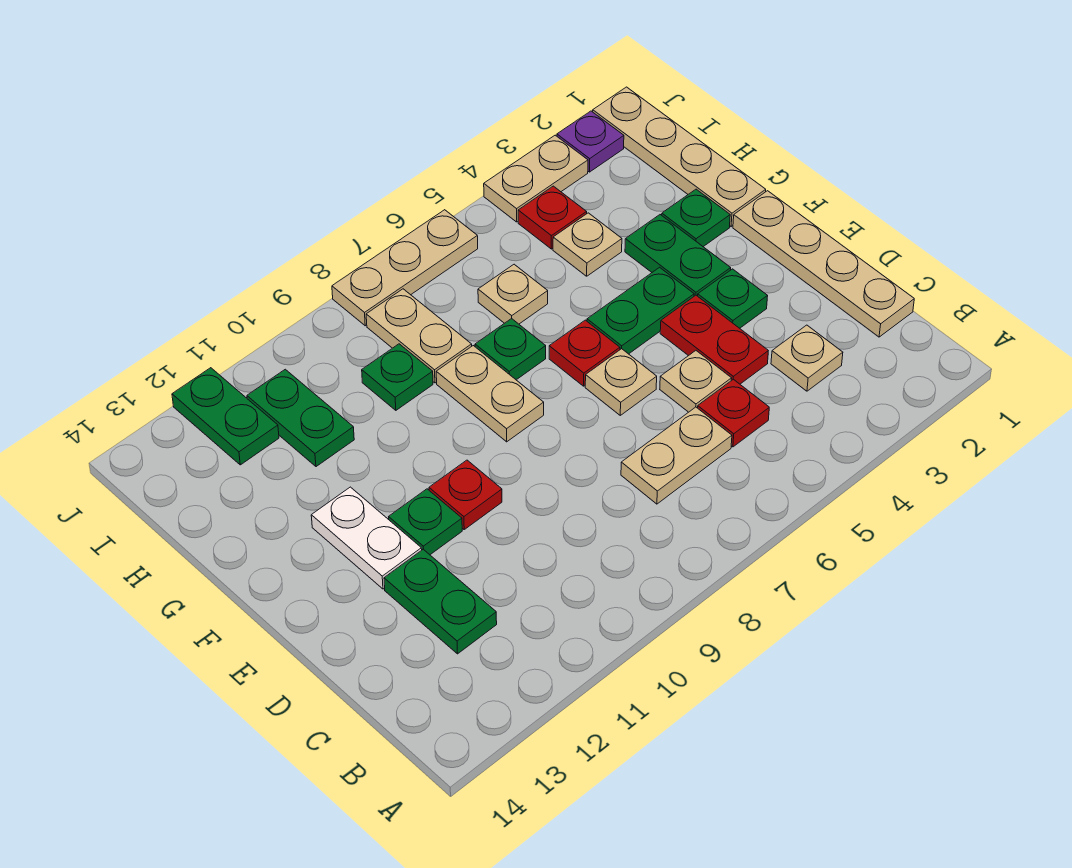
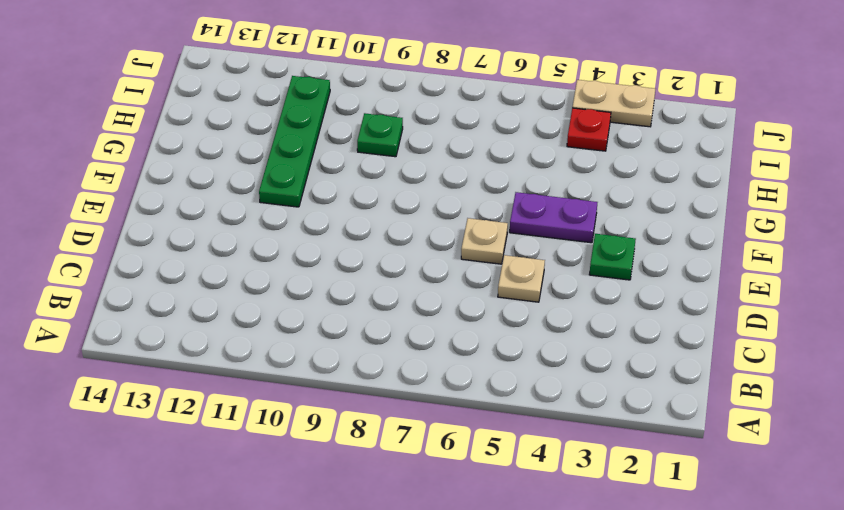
purple 1x2 plate [510,192,597,243] -> green 1x2 plate [587,267,694,354]
green 1x4 plate [259,76,330,207] -> green 1x2 plate [247,369,354,467]
none -> tan 1x4 plate [733,191,914,337]
none -> tan 1x1 plate [771,325,843,391]
none -> red 1x1 plate [698,379,769,447]

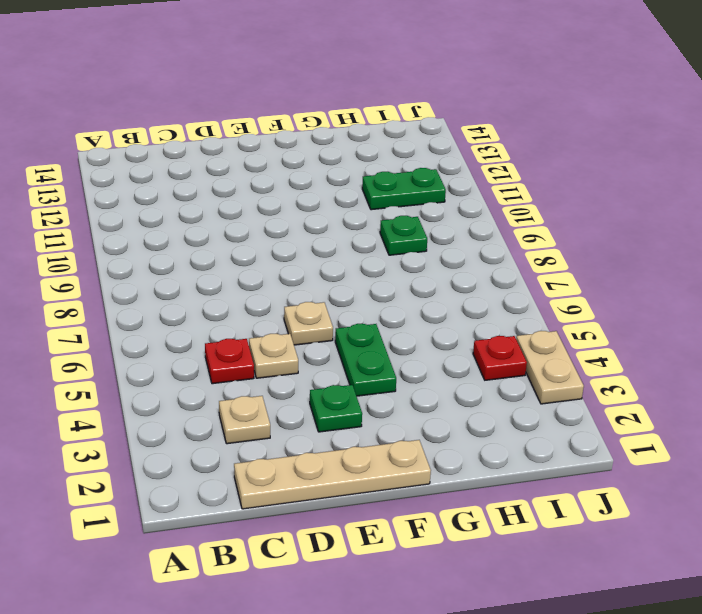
none -> tan 1x2 plate [621,407,732,504]
none -> green 1x2 plate [384,549,497,654]
none -> red 1x2 plate [660,295,768,384]

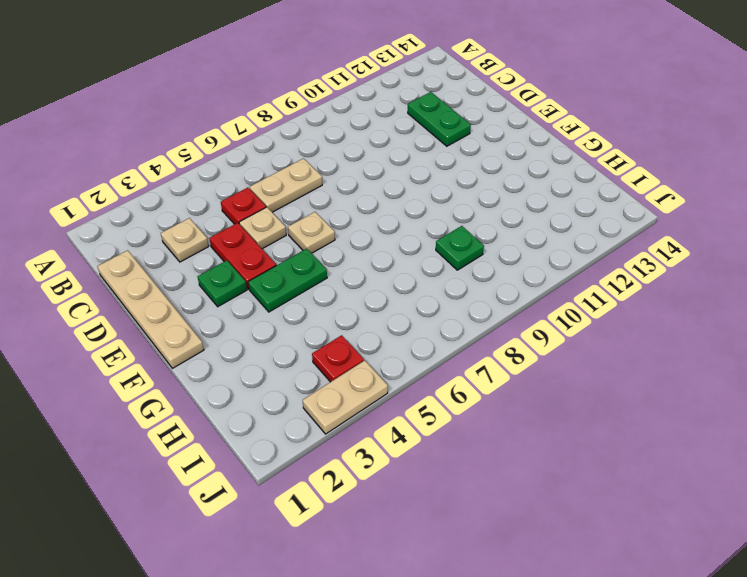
none -> red 1x1 plate [429,460,502,529]
none -> green 1x1 plate [389,489,462,555]
none -> white 1x2 plate [311,487,422,589]

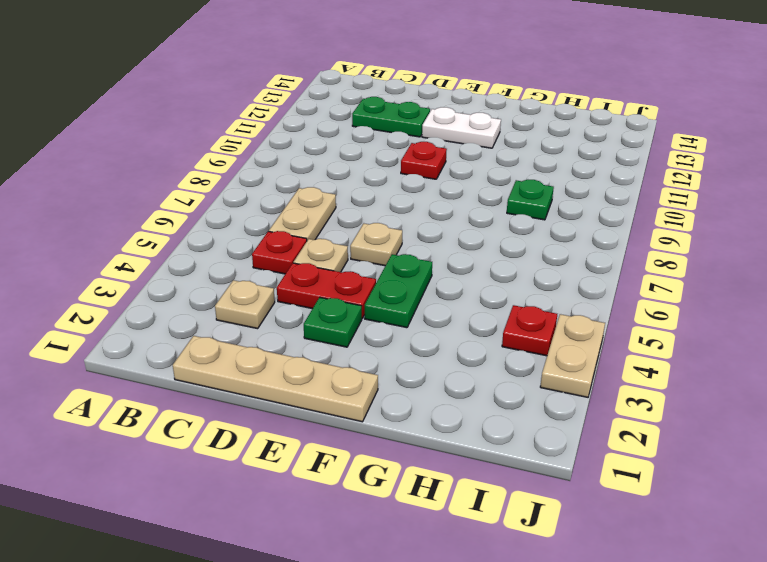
none -> green 1x1 plate [389,489,462,555]
none -> green 1x2 plate [625,215,731,296]
none -> red 1x1 plate [549,320,620,386]

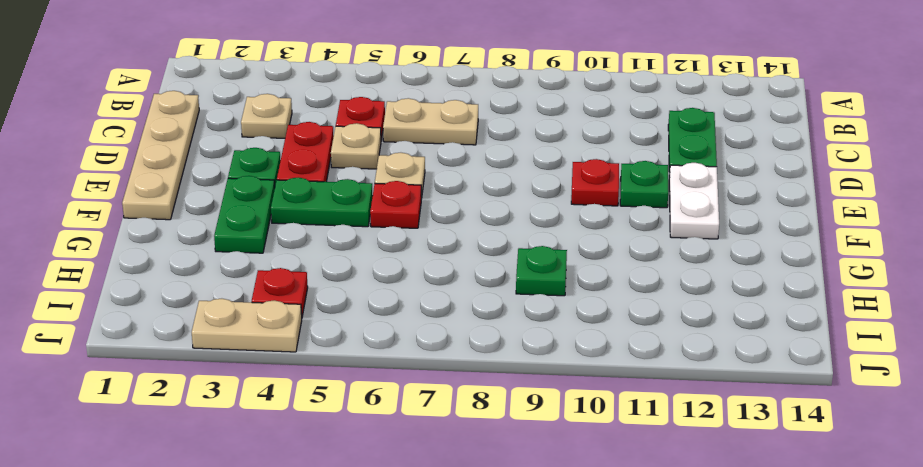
none -> tan 1x2 plate [436,346,544,442]
none -> tan 1x4 plate [593,87,766,227]
none -> green 1x1 plate [662,189,730,247]

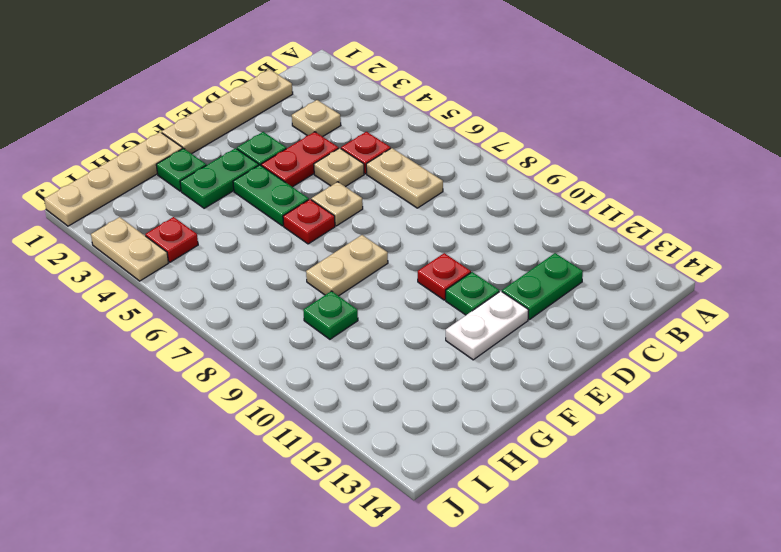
none -> green 1x1 plate [475,319,546,380]
none -> tan 1x1 plate [553,213,622,276]
none -> tan 1x1 plate [478,264,548,324]

